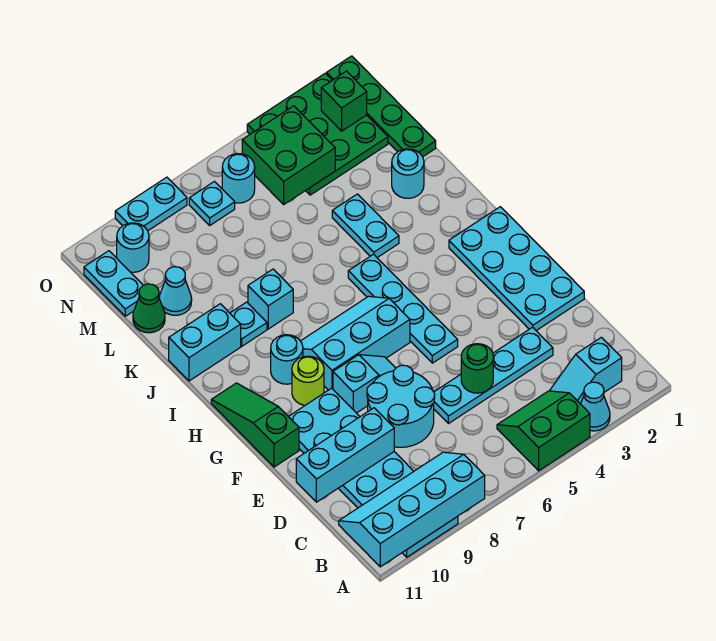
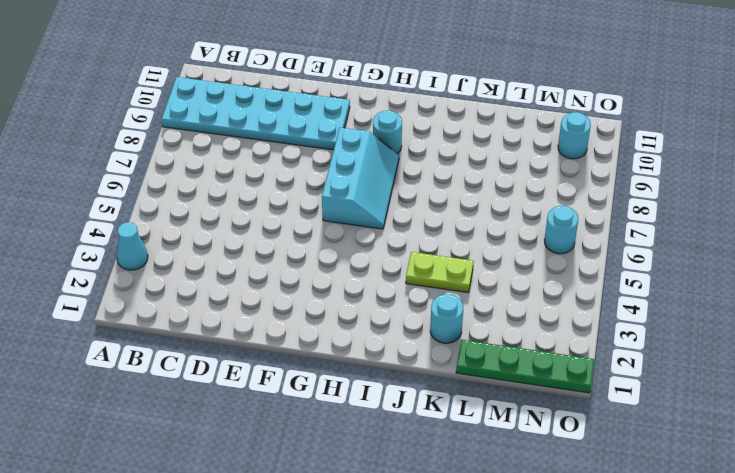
lime 1x2 plate [406,252,474,293] -> cyan 1x2 plate [332,194,399,258]
none -> green 2x2 slope [497,391,590,471]
none -> cyan 1x2 slope [550,337,622,404]
none -> cyan 1x4 plate [434,327,553,424]
none -> cyan 2x2 round brick [367,365,435,447]

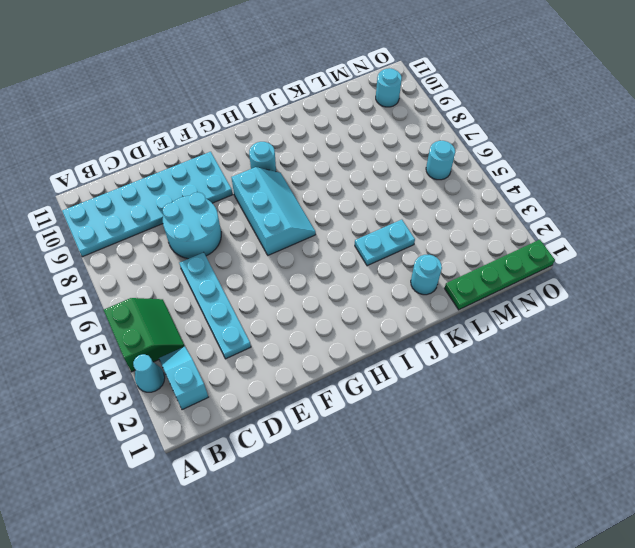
none -> cyan 2x4 plate [449,207,584,331]
none -> cyan 1x4 plate [348,254,458,363]
none -> cyan 1x2 slope [333,355,396,413]
none -> green 1x3 slope [211,383,299,467]

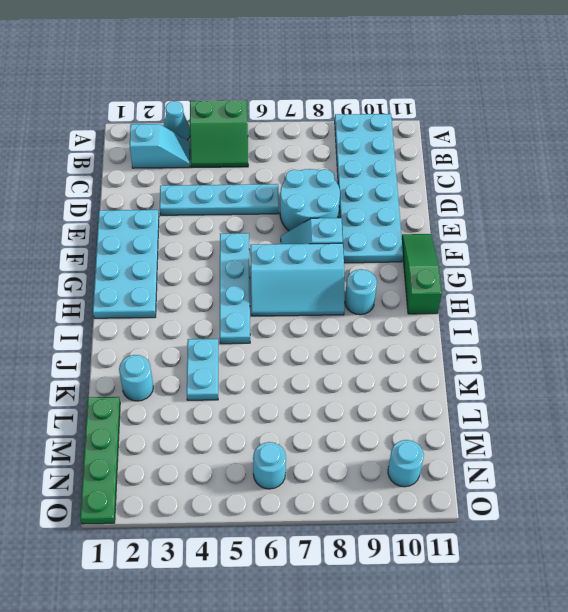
green 1x3 slope [402,234,442,314] -> green 1x3 slope turned to [211,383,299,467]
none -> lime 1x1 round brick [292,356,324,405]
none -> cyan 1x1 brick [248,269,293,329]
none -> cyan 1x1 plate [230,302,267,346]
none -> cyan 1x2 brick [169,304,241,381]

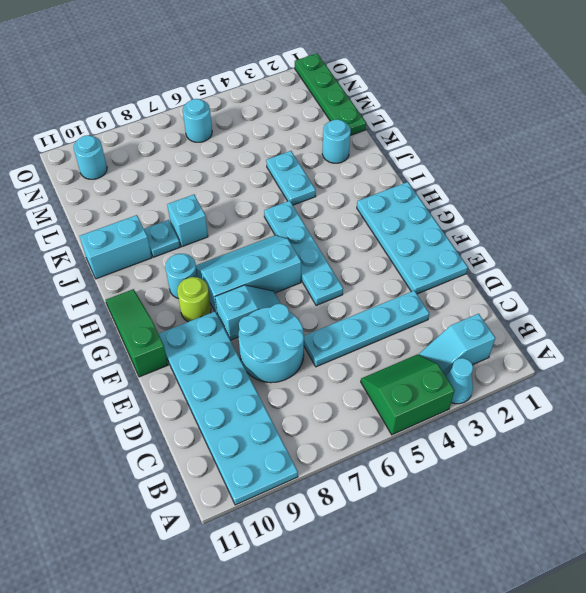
none -> cyan 1x1 cone [159,267,192,315]
none -> green 1x1 cone [133,284,165,333]
none -> green 3x3 plate [247,73,388,195]
none -> cyan 1x2 plate [84,251,143,316]

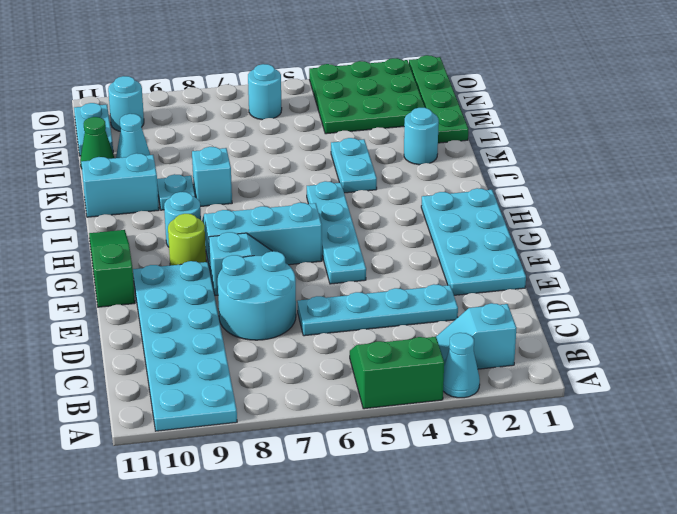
none -> cyan 1x1 plate [189,182,235,225]
none -> cyan 1x2 plate [115,177,187,231]
none -> cyan 2x4 slope [339,452,485,567]
none -> green 1x1 round brick [461,344,493,393]

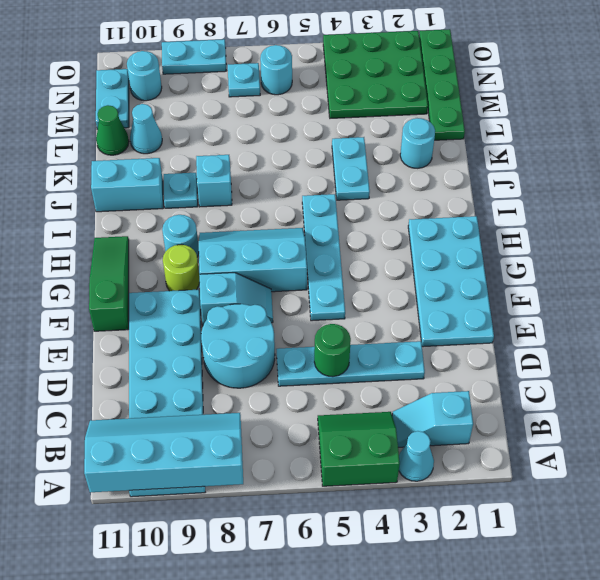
none -> cyan 1x3 brick [296,408,394,502]
none -> green 2x2 brick [242,106,335,204]
none -> green 1x1 brick [321,71,367,131]

